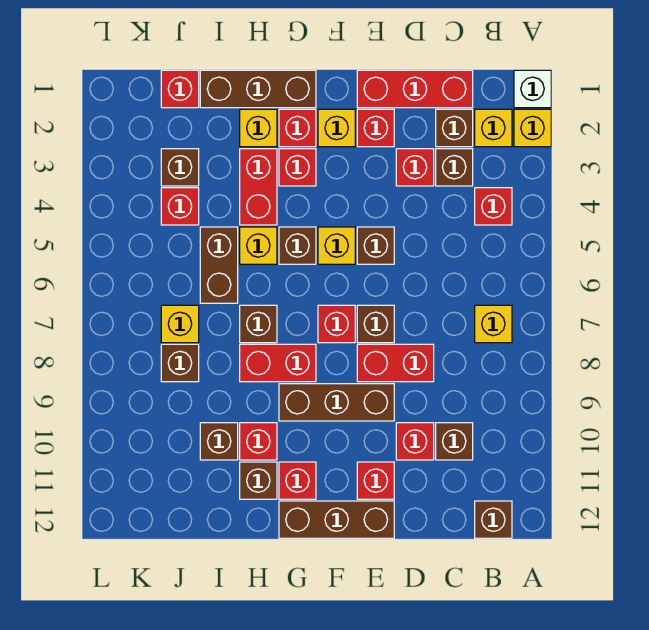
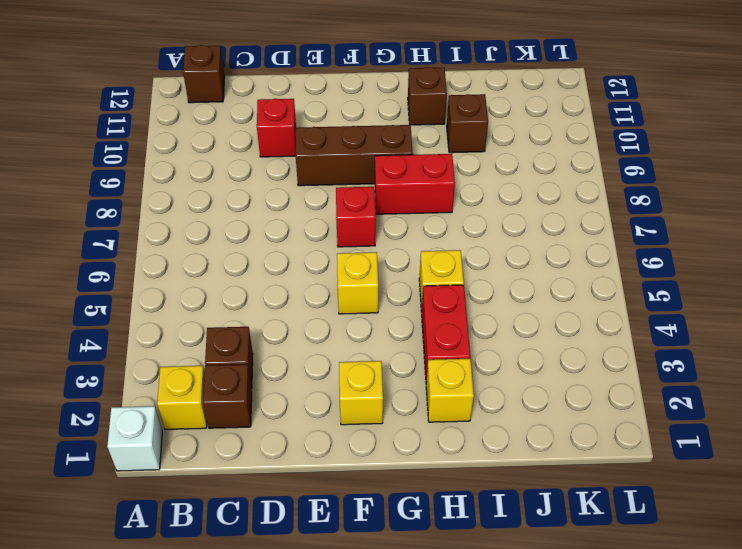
none -> yellow 1x1 brick [514,109,551,147]
none -> red 1x1 brick [475,188,512,225]
none -> yellow 1x1 brick [475,305,512,343]
none -> red 1x3 brick [357,70,473,108]

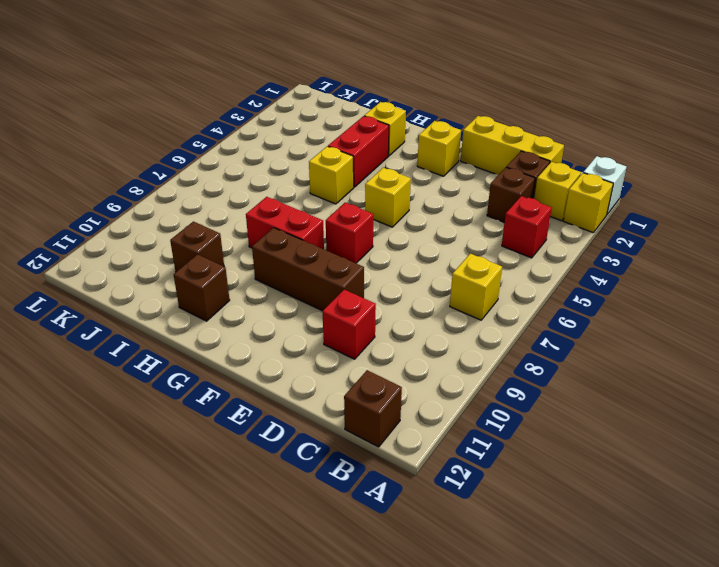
yellow 1x3 brick [461,116,564,175] -> red 1x3 brick [357,70,473,108]
none -> brown 1x1 brick [436,423,473,460]
none -> red 1x1 brick [396,149,434,186]
none -> red 1x2 brick [357,344,434,382]
none -> red 1x1 brick [357,109,394,147]

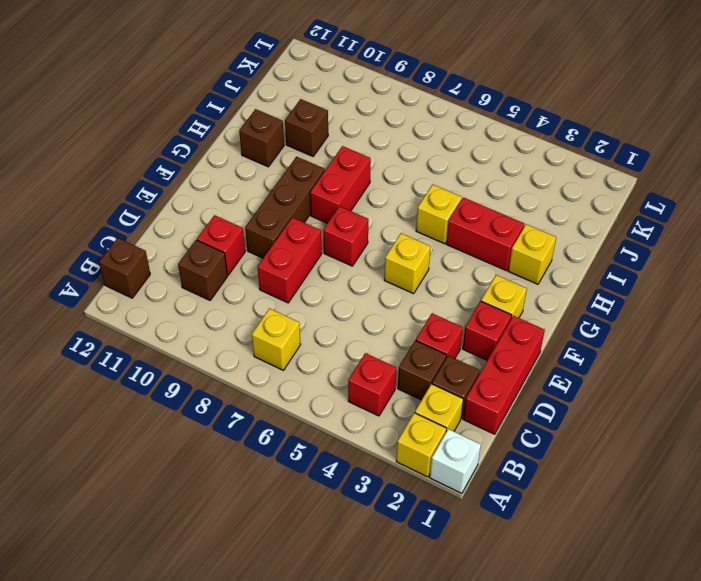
none -> brown 1x1 brick [357,227,394,264]
none -> brown 1x1 brick [357,305,394,343]
none -> red 1x1 brick [357,462,394,499]
none -> brown 1x3 brick [279,501,394,538]

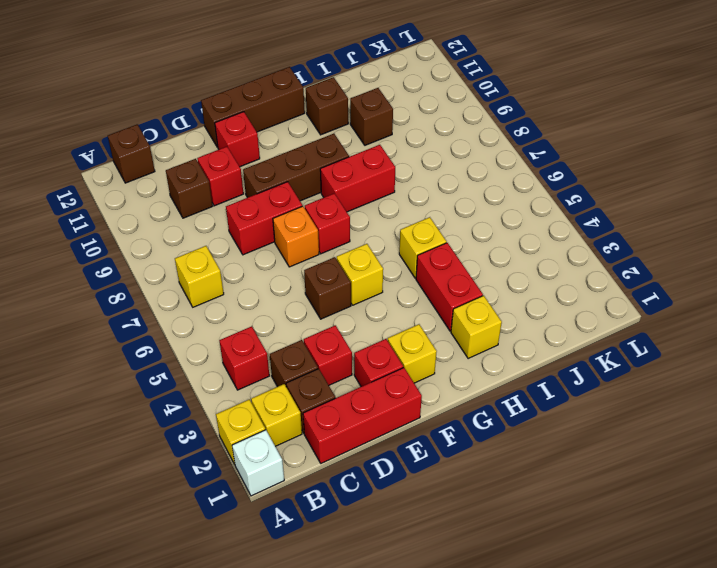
orange 1x1 brick [273,206,319,267] -> brown 1x1 brick [357,305,394,343]
none -> brown 1x3 brick [200,70,316,108]
none -> red 1x1 brick [279,109,316,147]
none -> red 1x1 brick [279,149,316,186]
none -> brown 1x1 brick [279,227,316,264]

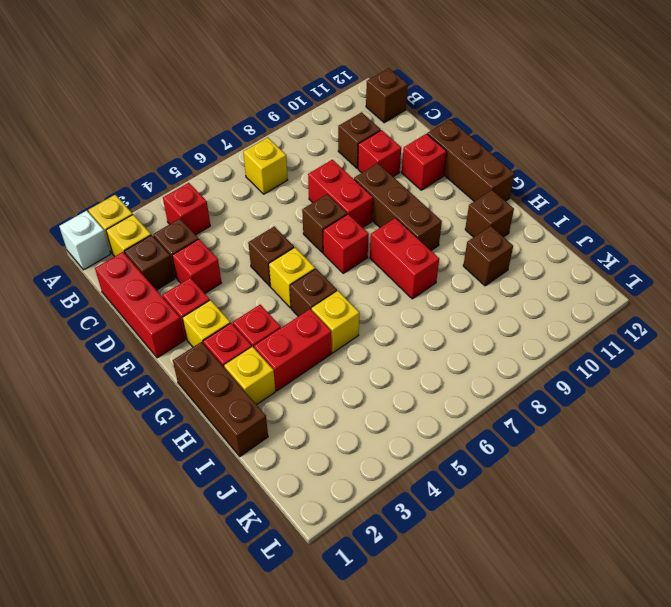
none -> red 1x1 brick [279,462,316,499]
none -> brown 1x1 brick [240,305,277,343]
none -> red 1x1 brick [240,423,277,460]
none -> brown 1x2 brick [200,227,238,303]

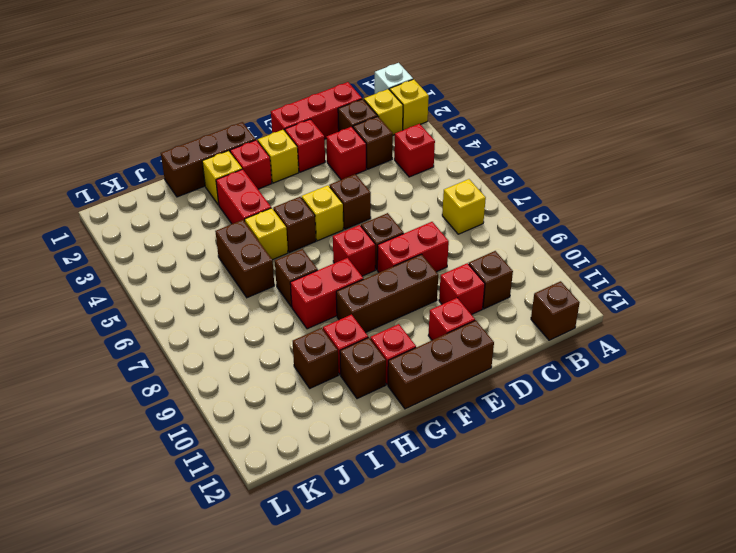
none -> red 1x1 brick [279,149,316,186]
none -> red 1x1 brick [161,70,199,108]
none -> brown 1x1 brick [161,149,199,186]
none -> red 1x1 brick [161,188,199,225]

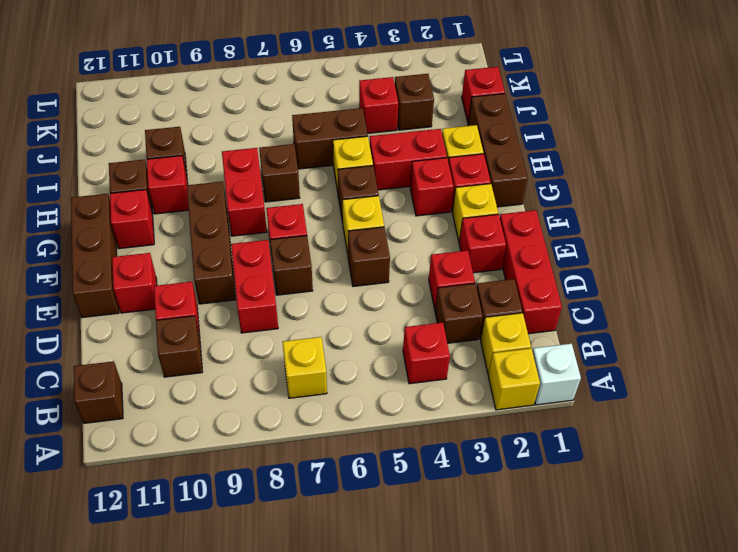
none -> yellow 1x1 brick [161,305,199,343]
none -> brown 1x1 brick [161,344,199,382]

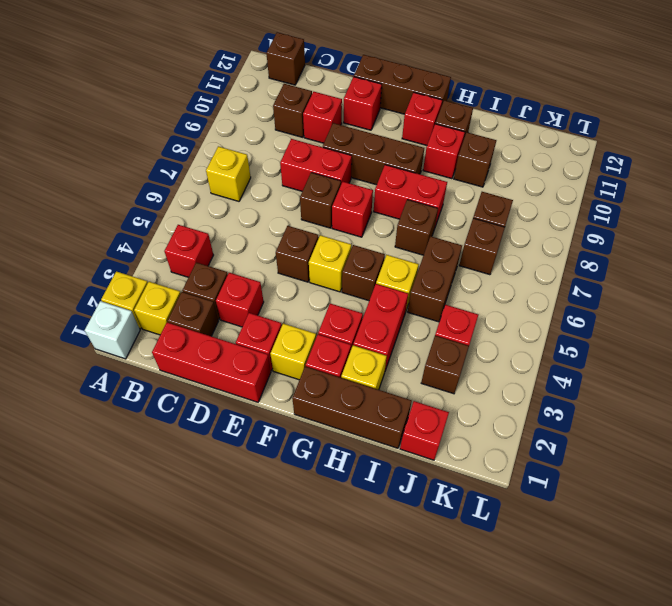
brown 1x1 brick [459,218,505,275] -> yellow 1x1 brick [161,305,199,343]

